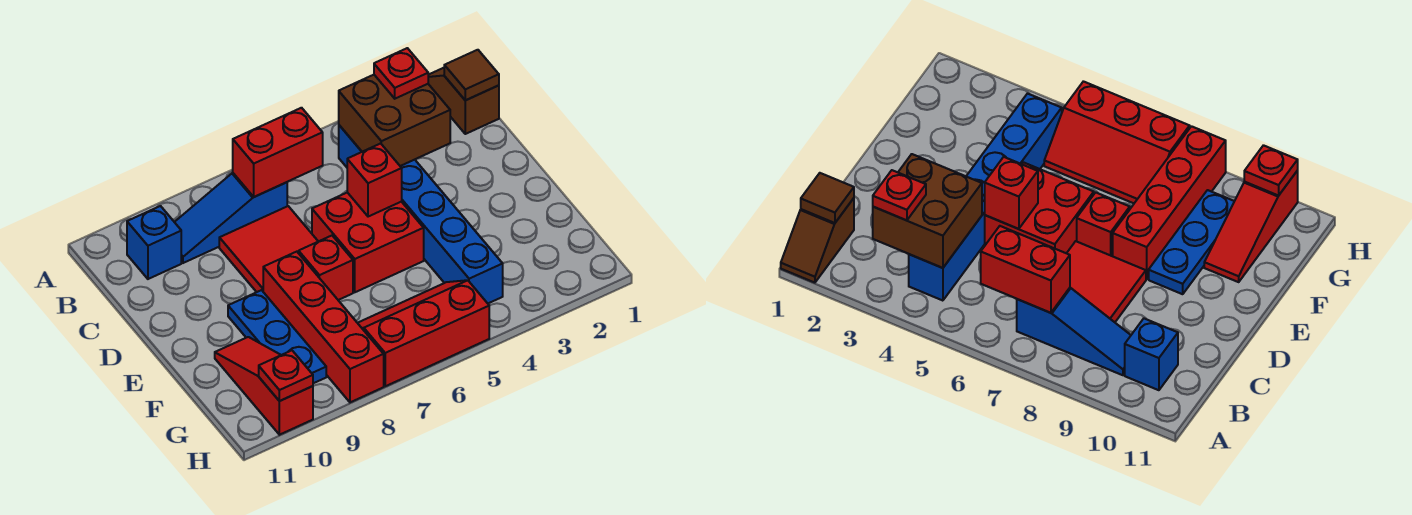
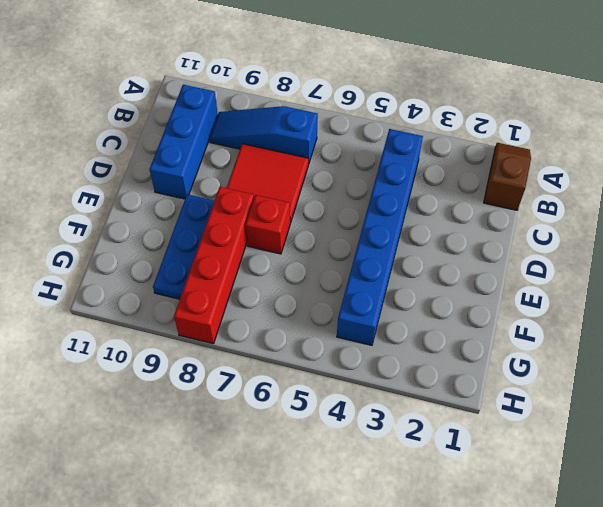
blue 1x3 brick [150,85,218,199] -> blue 1x1 brick [127,206,181,279]
none -> red 2x2 brick [312,192,424,292]
none -> red 1x3 slope [215,337,313,435]
none -> red 2x3 slope [358,280,489,386]

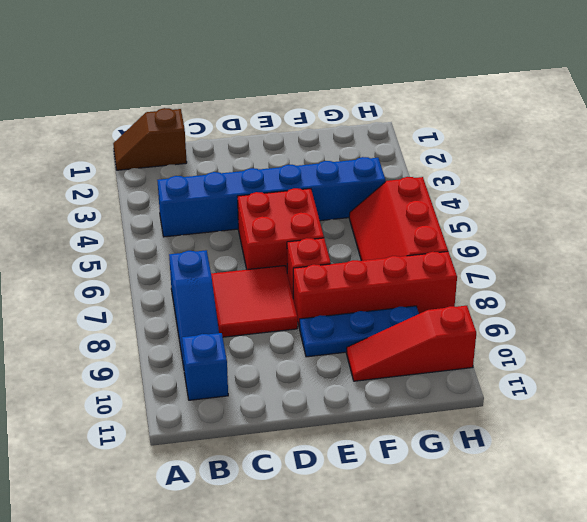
none -> brown 1x1 tile [444,50,499,100]
none -> brown 2x2 brick [339,75,450,166]
none -> red 1x2 brick [233,108,323,197]

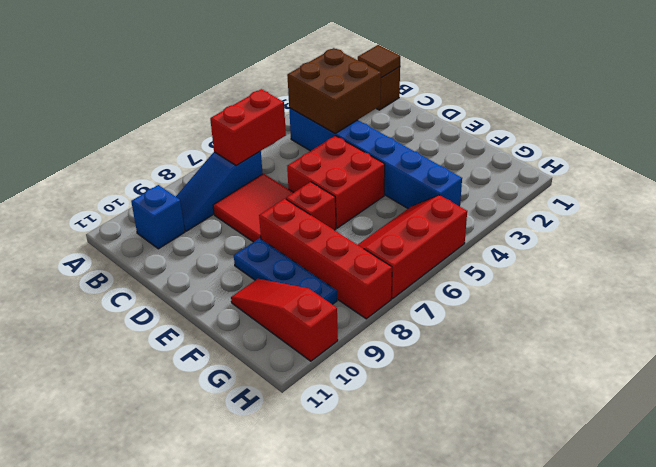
none -> red 1x1 brick [347,143,402,217]
none -> red 1x1 plate [259,350,313,401]
none -> red 1x1 plate [374,48,428,99]

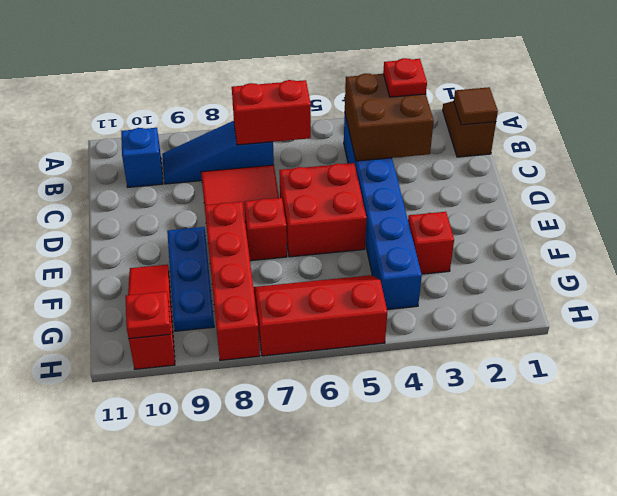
red 1x1 brick [408,212,454,274] -> red 1x1 brick moved to [347,143,402,217]

